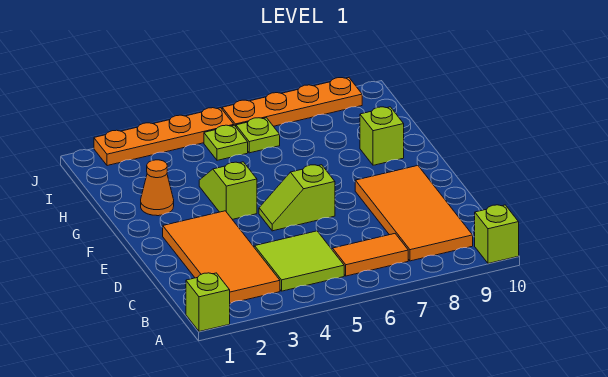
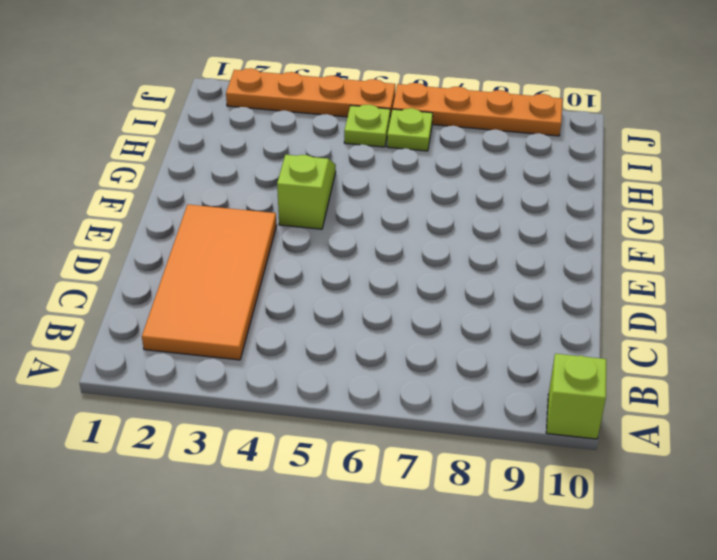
none -> lime 1x1 brick [186,273,230,332]
none -> lime 2x2 tile [254,231,344,291]
none -> orange 1x2 tile [333,234,408,276]

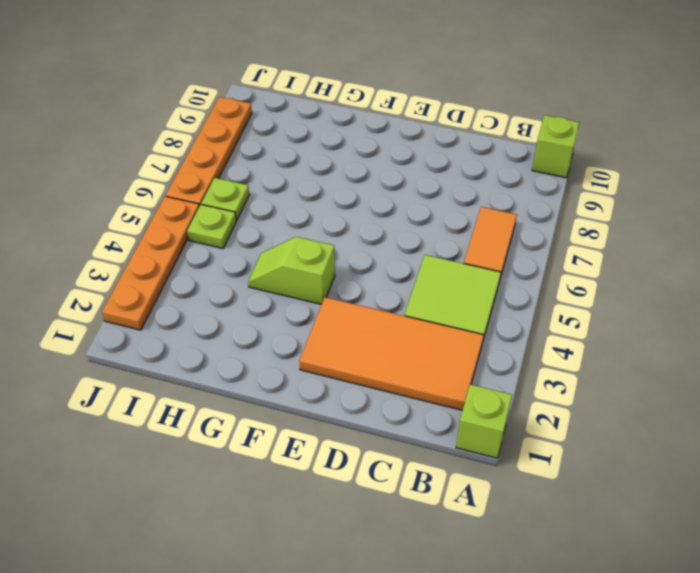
none -> orange 2x4 tile [355,166,473,261]
none -> lime 1x2 slope [259,165,335,231]
none -> orange 1x1 cone [141,160,174,216]

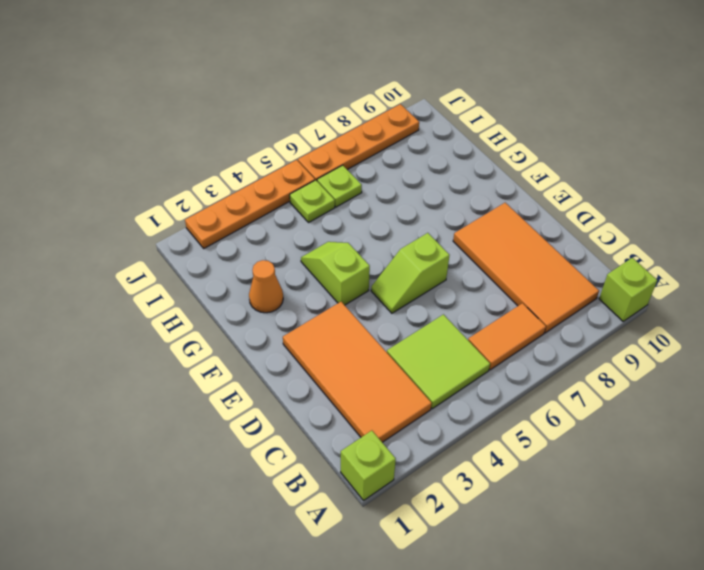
none -> lime 1x1 brick [360,107,404,165]

